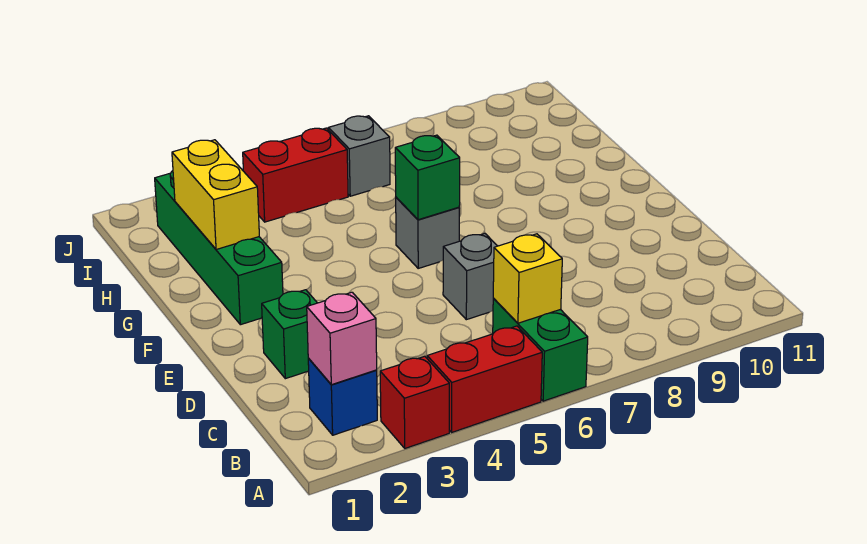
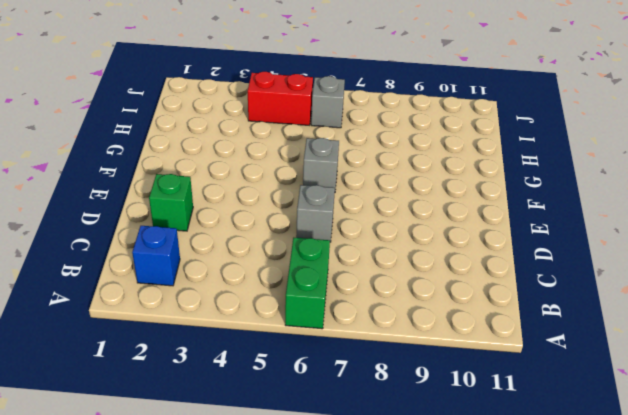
none -> red 1x1 brick [380,356,449,448]
none -> red 1x2 brick [427,326,542,432]
none -> green 1x4 brick [155,171,283,325]

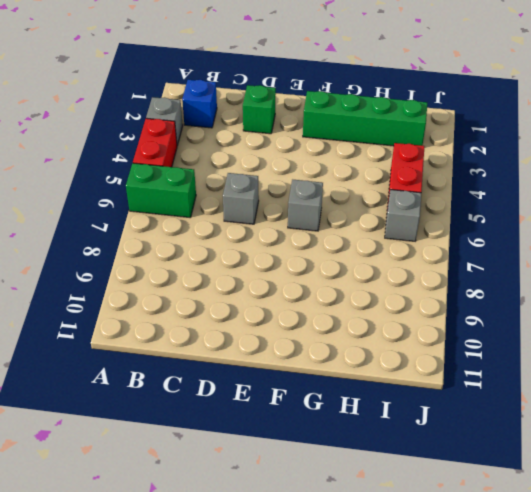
grey 1x1 brick [146,97,183,145] -> red 1x1 brick [380,356,449,448]
none -> pink 1x1 brick [307,292,377,385]
none -> yellow 1x1 brick [493,234,562,323]
none -> green 1x1 brick [395,135,460,220]

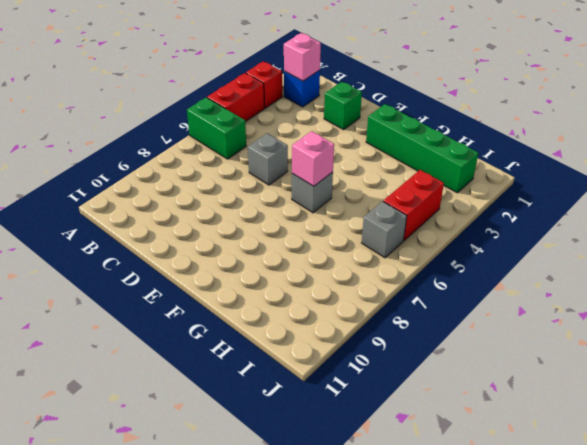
pink 1x1 brick [292,131,334,186] -> green 1x1 brick [395,135,460,220]
none -> yellow 1x1 brick [493,234,562,323]
none -> yellow 1x2 brick [172,140,259,250]

